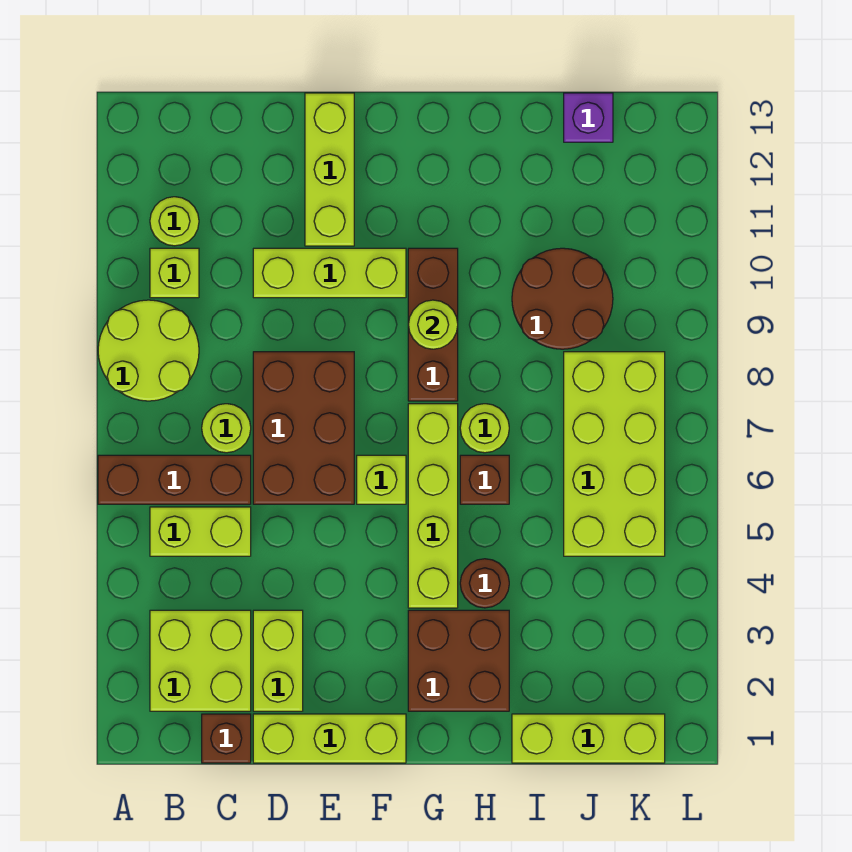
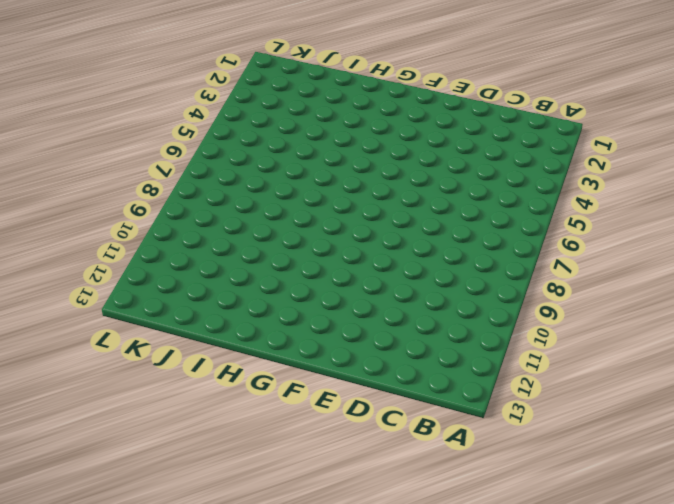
none -> brown 1x3 brick [98,455,251,504]
none -> lime 2x2 round brick [98,300,199,401]
none -> lime 2x2 brick [150,610,251,711]

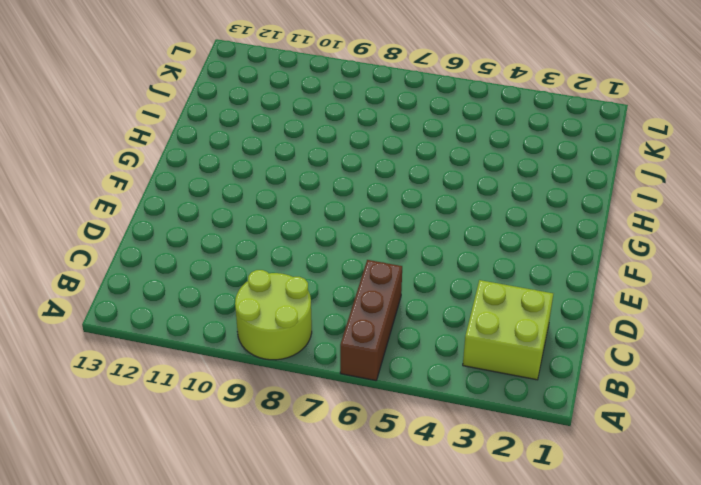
none -> lime 1x2 brick [150,507,251,556]
none -> lime 1x1 brick [150,248,199,298]
none -> lime 1x1 round brick [150,197,199,246]

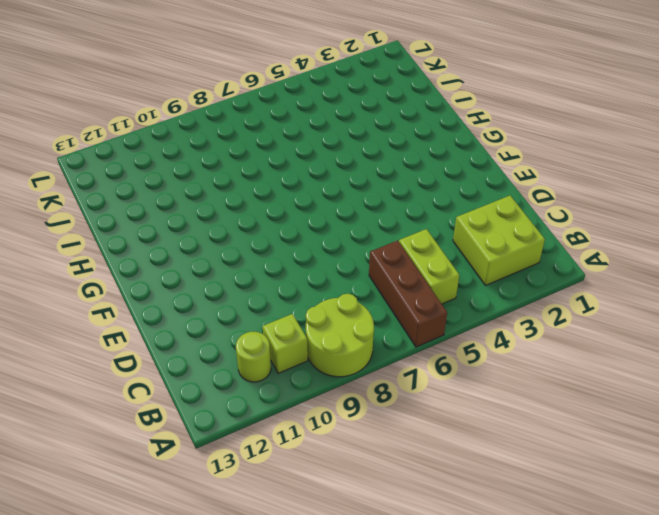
none -> brown 1x1 brick [202,714,251,763]
none -> lime 1x1 round brick [202,404,251,453]
none -> lime 1x3 brick [253,714,406,763]

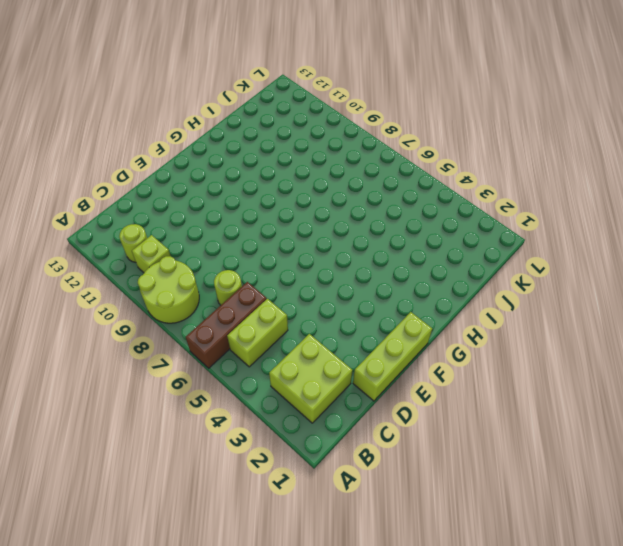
none -> brown 1x1 brick [202,714,251,763]
none -> lime 1x2 brick [253,610,303,711]
none -> brown 2x3 brick [253,352,354,504]

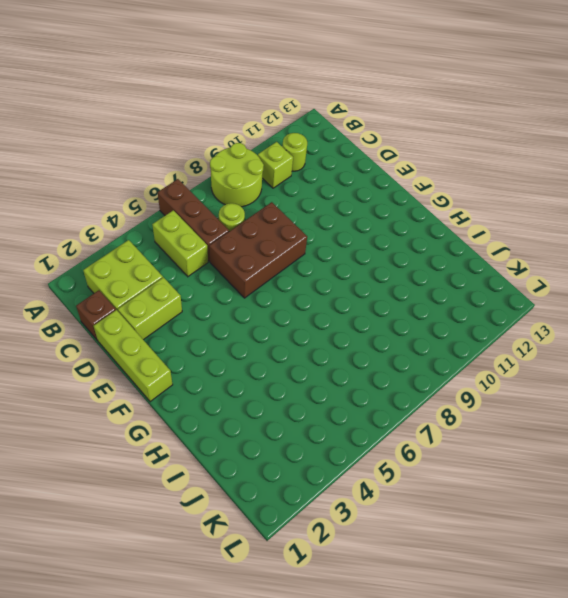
none -> lime 1x3 brick [253,248,406,298]
none -> lime 1x3 brick [305,93,354,246]
none -> lime 1x1 brick [357,455,406,504]

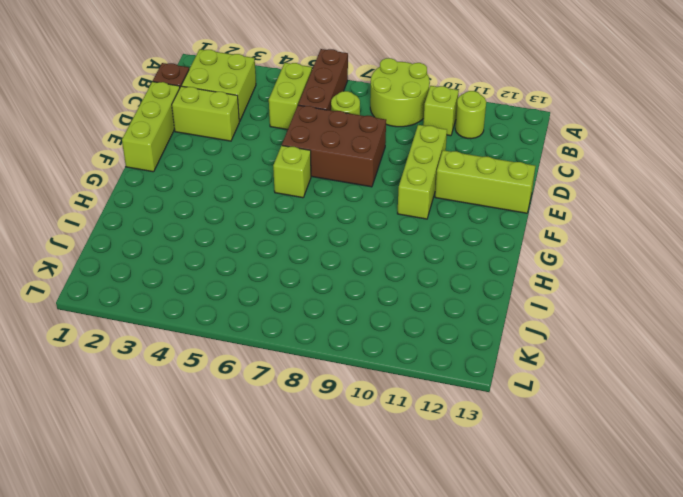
none -> brown 2x2 brick [408,610,509,711]
none -> lime 1x4 brick [408,404,458,608]
none -> brown 1x3 brick [408,248,458,401]

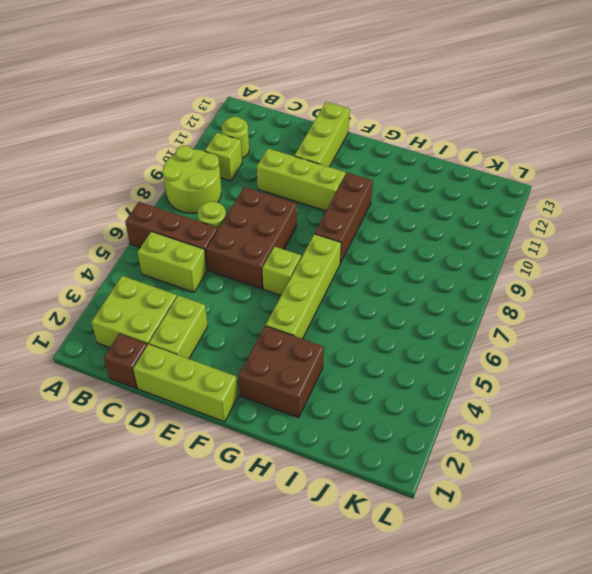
none -> brown 1x1 round brick [460,559,509,608]
none -> brown 1x1 brick [460,455,509,504]
none -> lime 1x1 round brick [460,404,509,453]

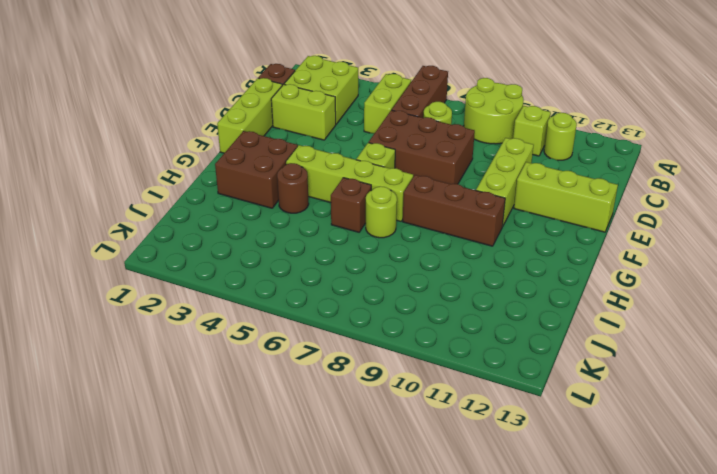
none -> lime 1x3 brick [512,714,665,763]
none -> brown 2x2 round brick [512,248,613,349]
none -> lime 2x4 brick [564,352,665,556]

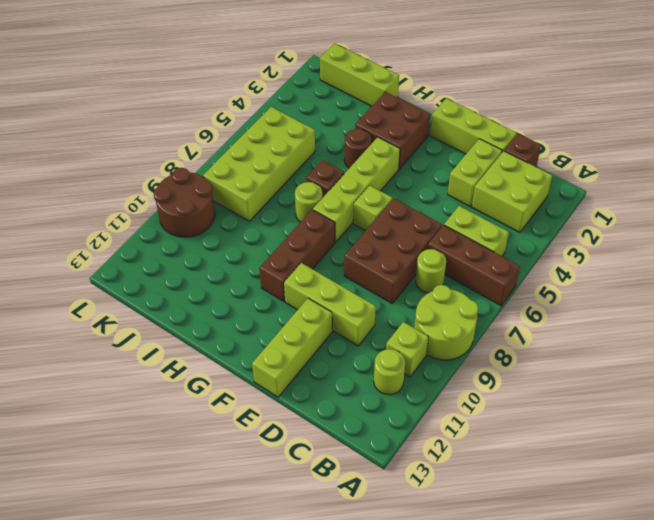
brown 2x2 round brick [153,168,215,237] -> brown 2x2 round brick moved to [512,248,613,349]
none -> purple 1x1 brick [564,93,613,142]
none -> lime 1x1 round brick [409,300,458,349]

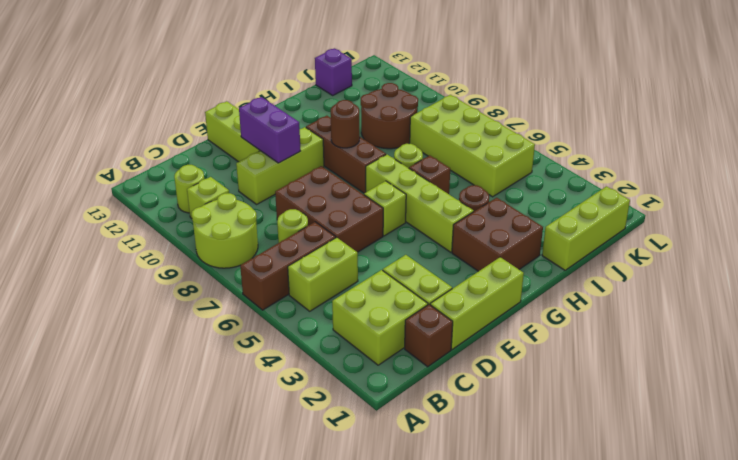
purple 1x2 brick [239,97,301,163] -> none
brown 1x1 round brick [331,100,360,148] -> lime 1x1 round brick [409,300,458,349]

